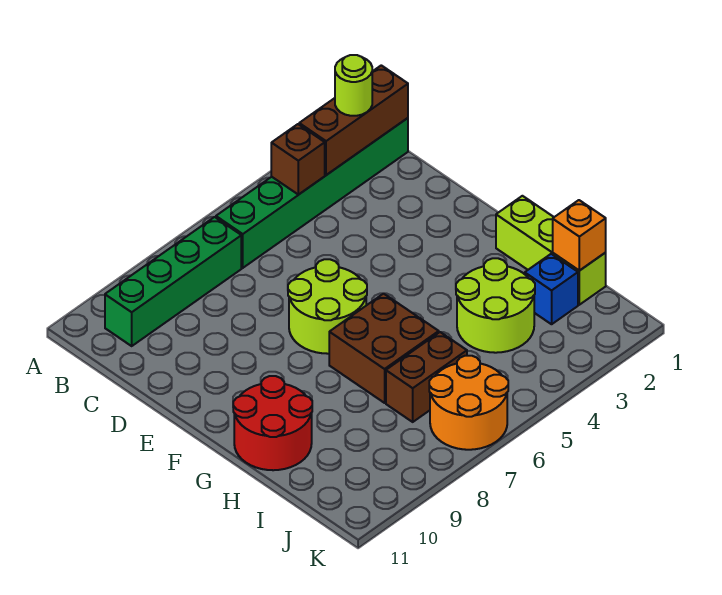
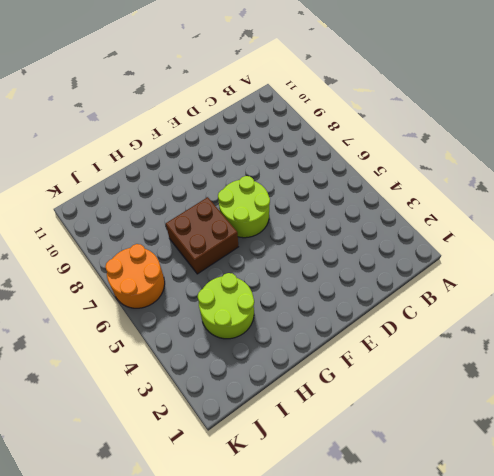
none -> green 1x6 brick [216,118,408,268]
none -> green 1x4 brick [105,217,241,346]
none -> lime 1x3 brick [496,196,606,305]

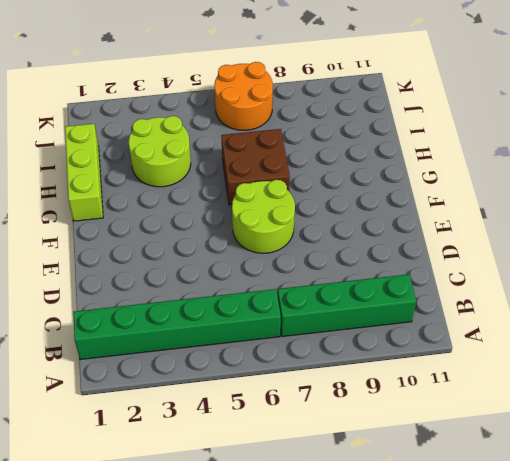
none -> red 2x2 round brick [233,376,312,470]
none -> blue 1x1 brick [525,254,578,324]
none -> brown 1x2 brick [386,332,467,422]

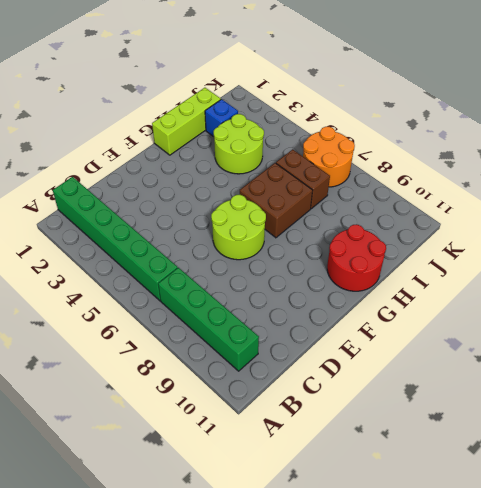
none -> brown 1x3 brick [299,65,408,175]
none -> brown 1x1 brick [271,124,325,195]
none -> orange 1x1 brick [553,200,606,271]

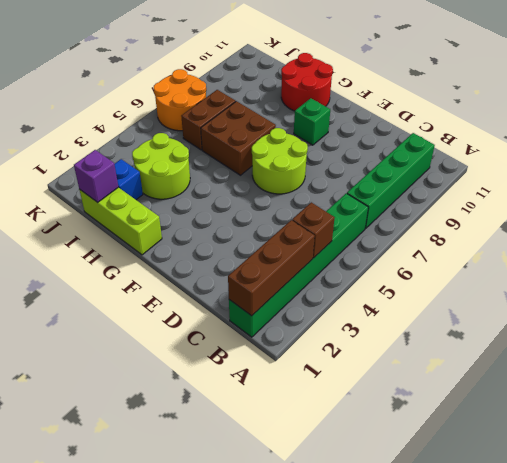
green 1x1 brick [294,98,330,145] -> none
purple 1x1 brick [74,150,118,202] -> orange 1x1 brick [553,200,606,271]
none -> lime 1x1 round brick [335,55,372,116]

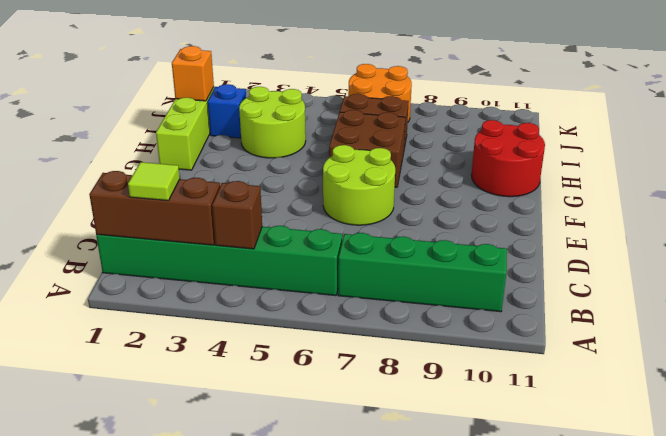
lime 1x1 tile [128,162,180,201] -> lime 1x1 round brick [335,55,372,116]

